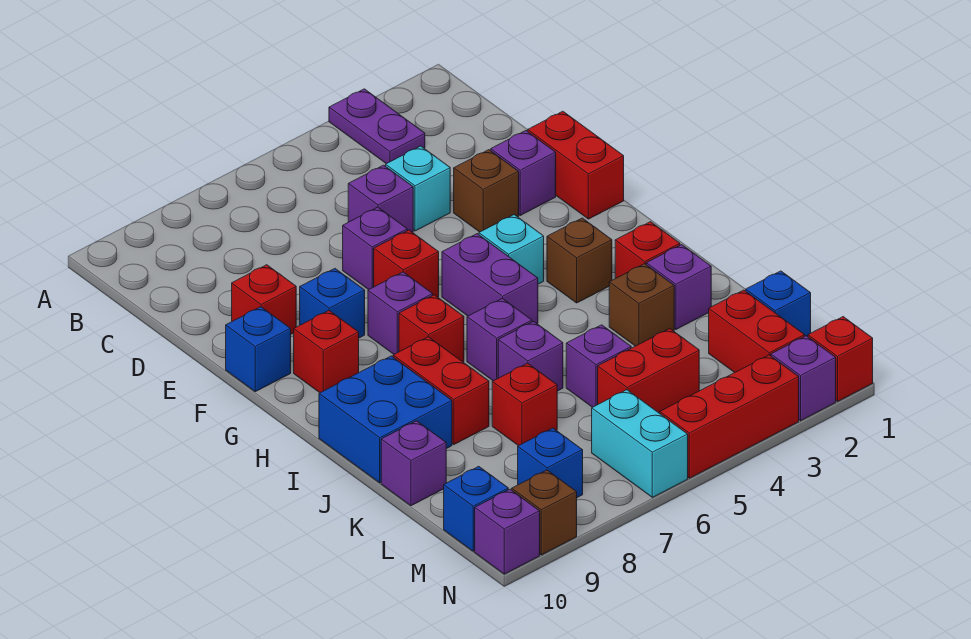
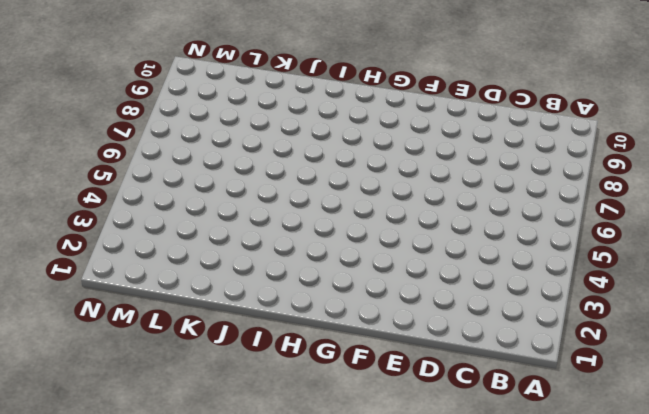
none -> purple 1x2 plate [329,89,425,164]
none -> cyan 1x1 brick [386,146,450,231]
none -> purple 1x1 brick [348,165,413,232]
none -> red 1x2 brick [528,111,624,219]

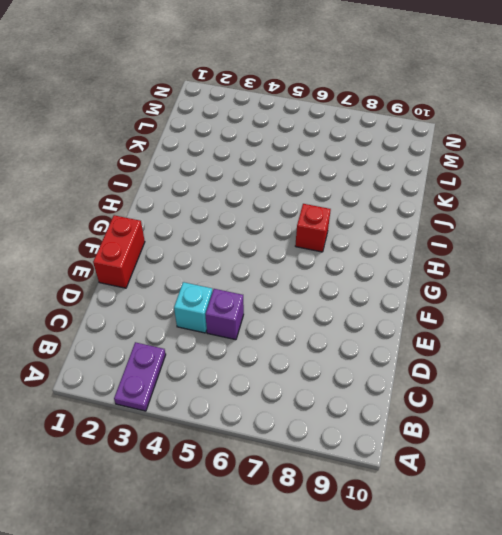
none -> purple 1x1 brick [491,131,556,215]
none -> brown 1x1 brick [454,150,519,232]
none -> purple 1x1 brick [343,207,407,290]
none -> red 1x1 brick [232,265,296,334]

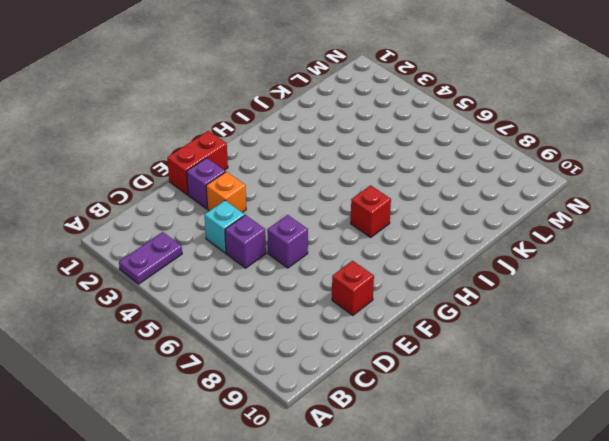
orange 1x1 brick [206,172,246,212] -> brown 1x1 brick [454,150,519,232]
none -> red 1x1 brick [374,230,439,297]
none -> blue 1x1 brick [300,269,365,338]
none -> blue 1x1 brick [226,307,291,392]
none -> cyan 1x1 brick [479,215,544,284]

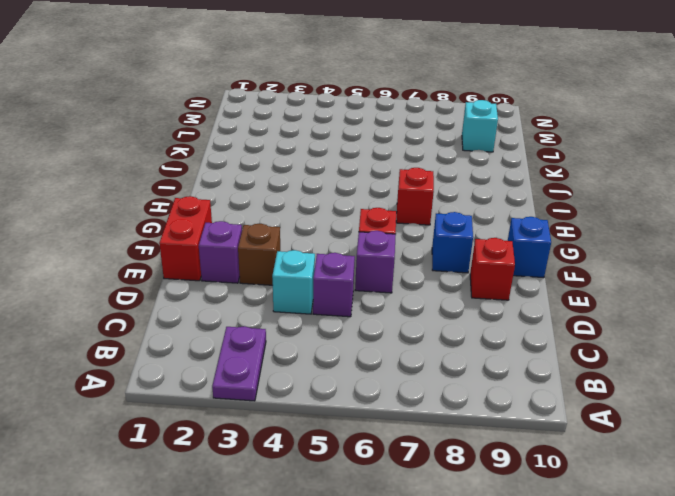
cyan 1x1 brick [462,100,498,152] -> cyan 1x1 brick moved to [479,215,544,284]
none -> purple 1x2 brick [442,234,538,324]
none -> purple 1x1 brick [368,272,433,354]
none -> red 1x1 brick [294,311,359,393]
none -> brown 1x1 brick [547,218,612,303]

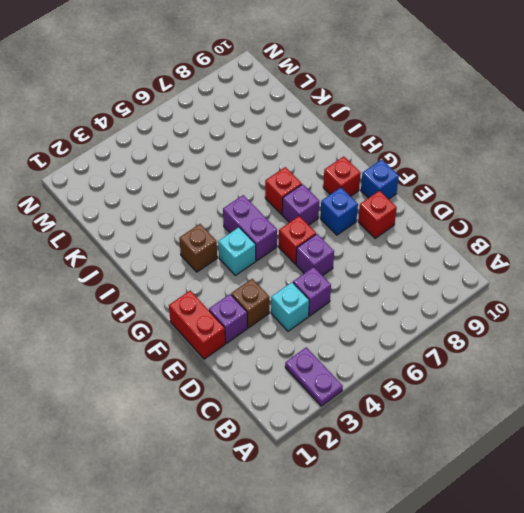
none -> red 1x1 brick [615,222,680,279]
none -> purple 1x1 brick [467,298,532,381]
none -> red 1x2 brick [393,337,489,444]
none -> blue 2x2 brick [319,356,452,483]

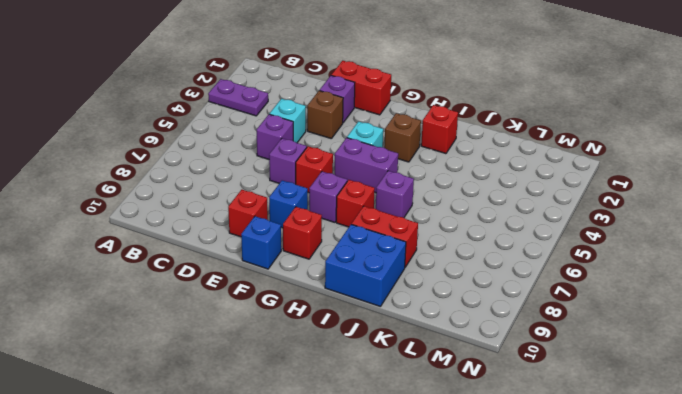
none -> purple 1x1 brick [646,245,711,329]
none -> brown 1x1 brick [609,264,674,346]
none -> purple 1x1 brick [498,321,563,391]
none -> purple 1x1 brick [566,325,631,407]

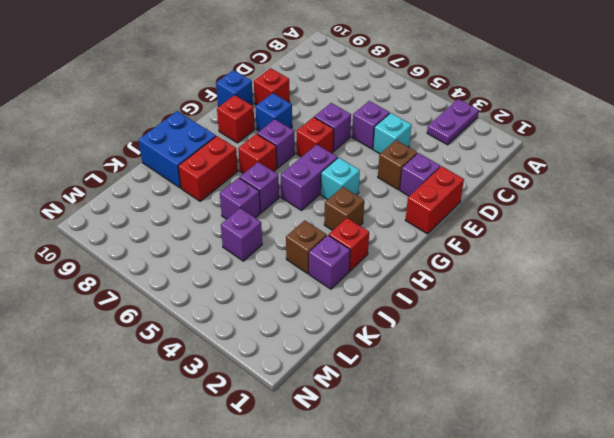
none -> red 1x1 brick [492,363,557,446]
none -> purple 1x1 brick [381,421,446,506]
none -> blue 1x1 brick [746,271,811,337]
none -> red 1x2 brick [709,290,805,373]

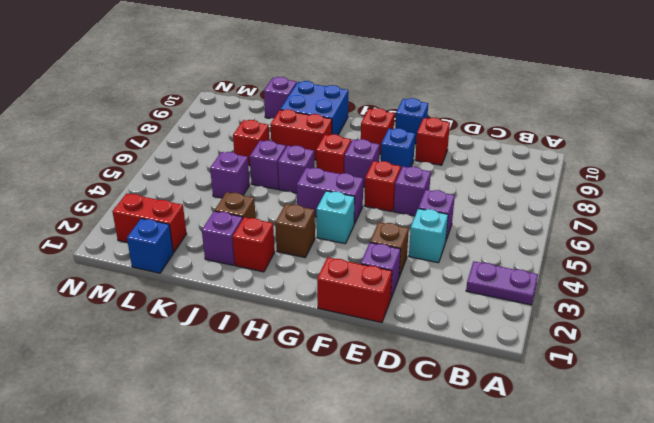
none -> red 1x2 brick [598,329,699,413]
none -> cyan 1x2 brick [592,390,688,497]
none -> blue 1x1 brick [518,428,583,498]
none -> blue 1x1 brick [444,466,508,551]

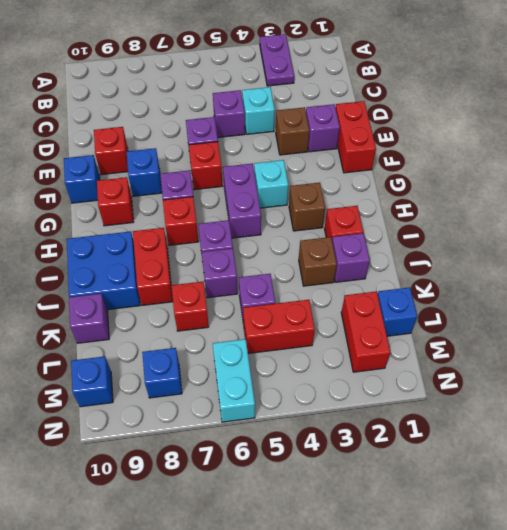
none -> red 1x1 brick [808,317,873,401]
none -> purple 1x1 brick [771,336,836,421]
none -> red 1x3 brick [660,355,799,478]
none -> brown 1x1 brick [512,470,577,555]

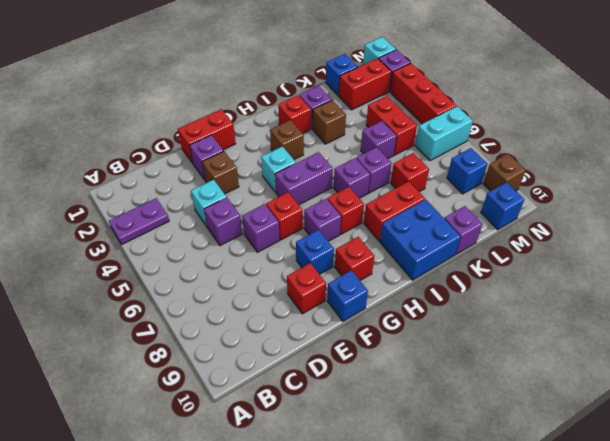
cyan 1x1 brick [363,37,396,65] -> red 1x1 brick [808,317,873,401]
none -> purple 1x1 brick [475,489,540,574]

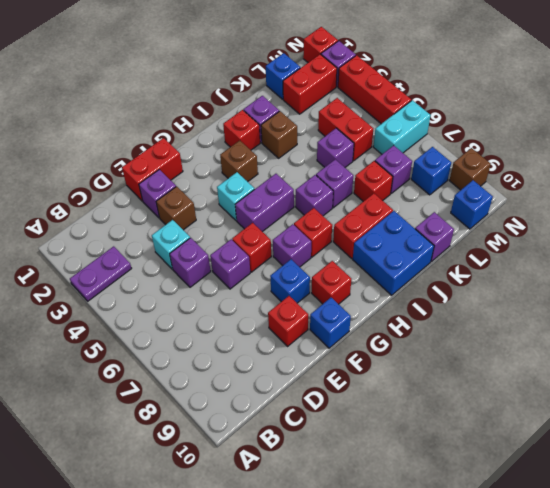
purple 1x1 brick [375,145,412,193] -> purple 1x1 brick moved to [475,489,540,574]

